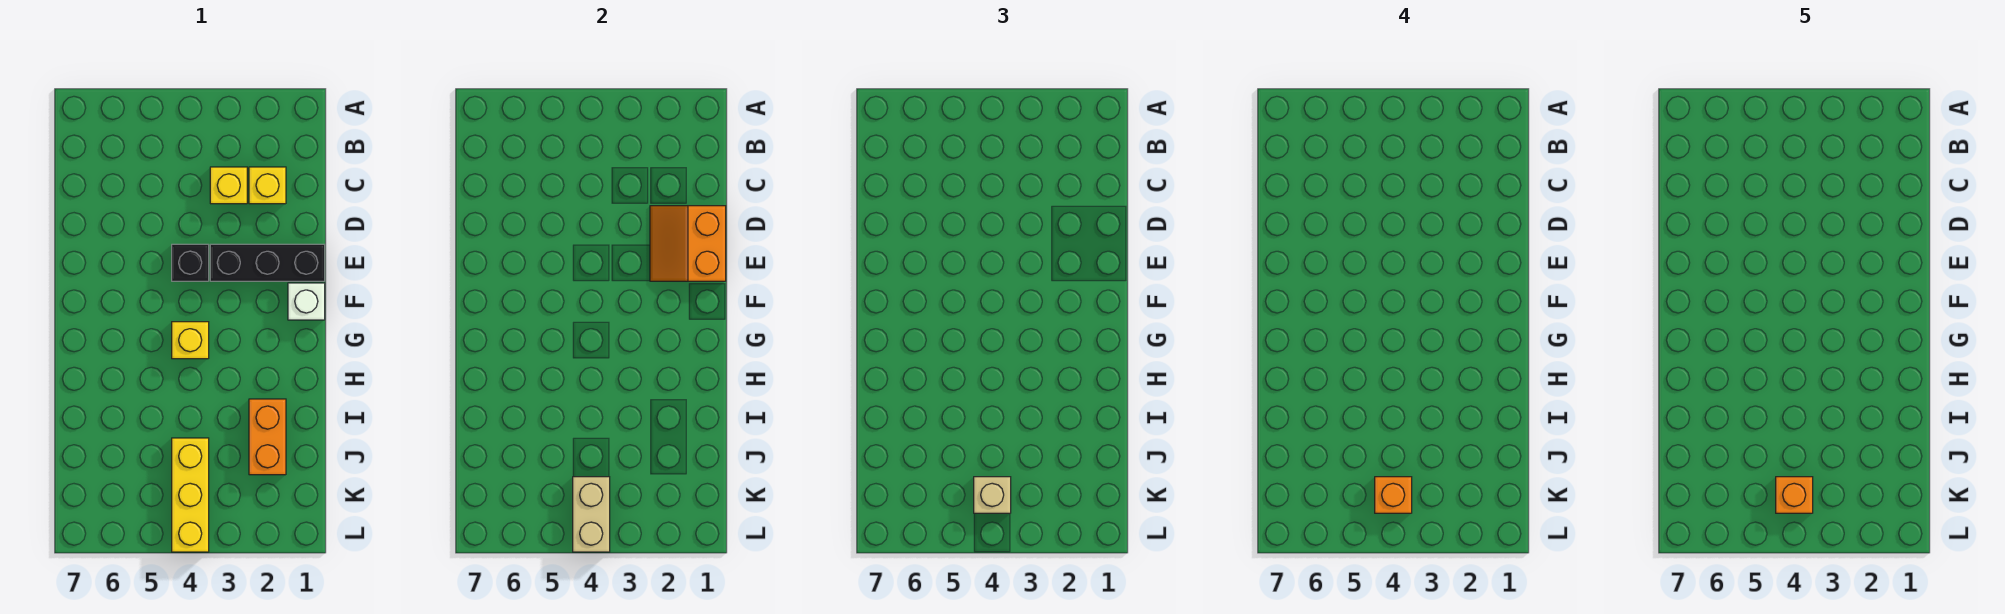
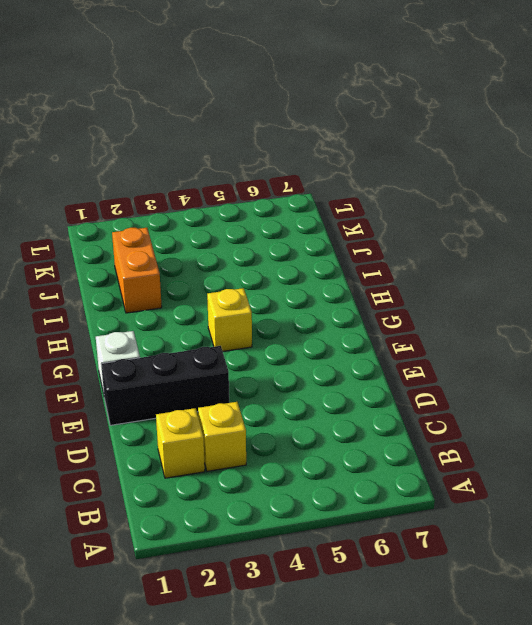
none -> black 1x1 brick [172,244,209,281]
none -> yellow 1x3 brick [172,438,209,552]
none -> orange 2x2 slope [650,206,726,281]

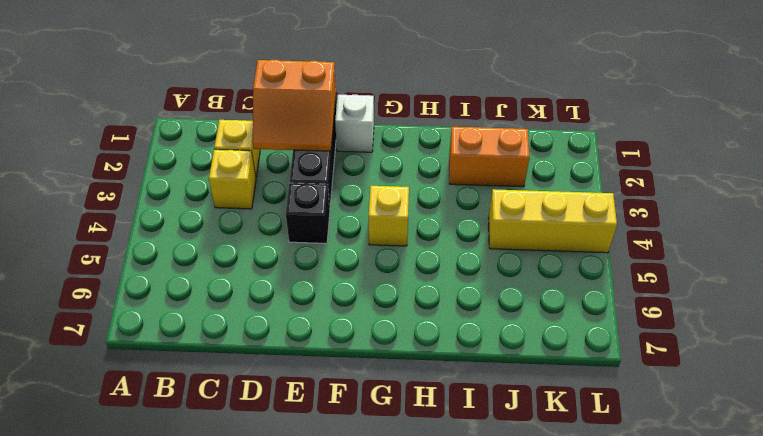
none -> tan 1x2 brick [573,477,610,552]
none -> tan 1x1 brick [974,477,1011,513]
none -> orange 1x1 brick [1375,477,1412,513]

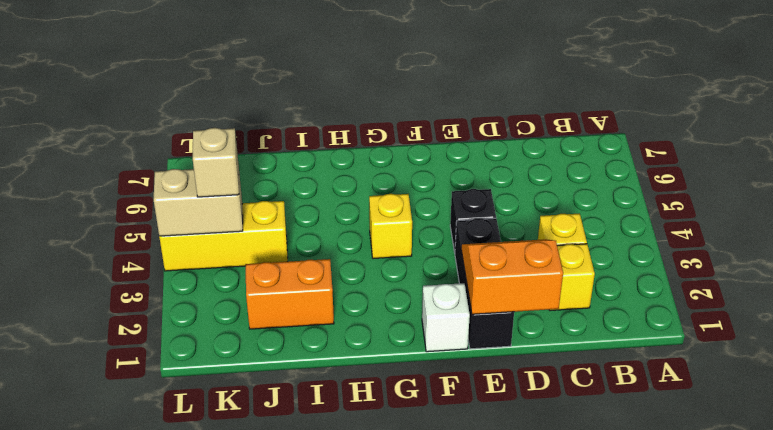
none -> orange 1x1 brick [1375,477,1412,513]
none -> orange 1x1 brick [1776,477,1813,513]

